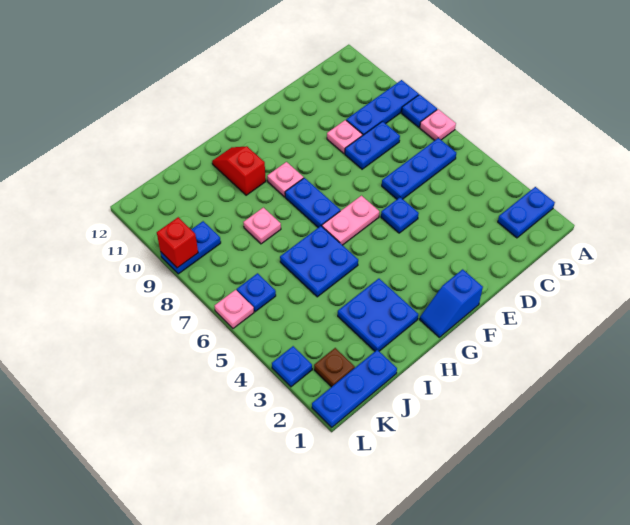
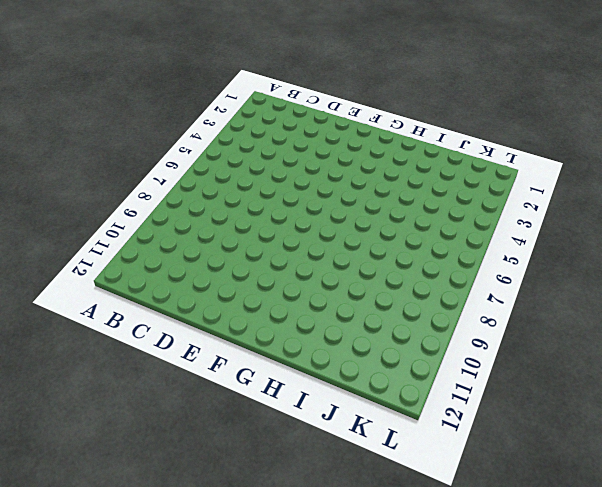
none -> blue 1x2 plate [498,187,555,238]
none -> pink 1x1 plate [420,109,456,140]
none -> blue 1x1 plate [402,94,437,127]

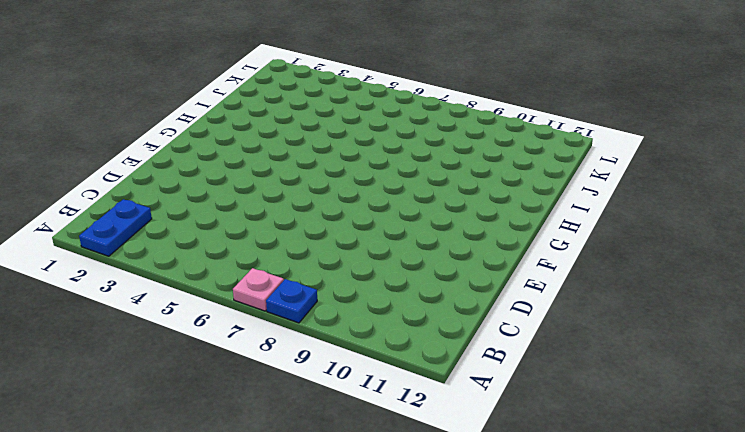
none -> blue 1x3 plate [346,80,419,135]
none -> blue 1x3 plate [382,138,456,199]
none -> blue 1x2 plate [345,121,400,169]

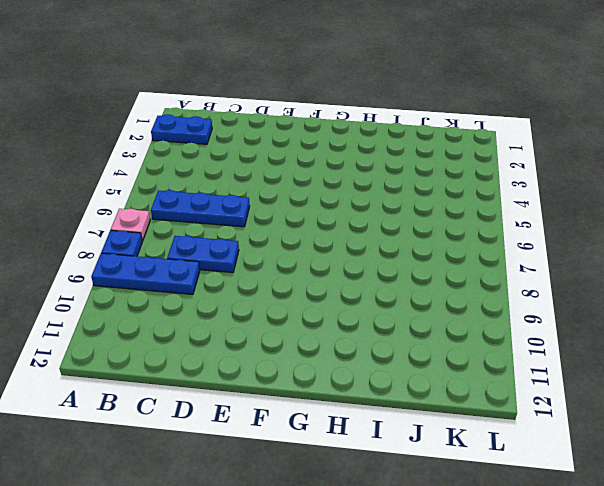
none -> pink 1x1 plate [327,120,363,154]
none -> blue 1x1 plate [381,197,419,233]
none -> blue 1x2 slope [420,269,483,337]

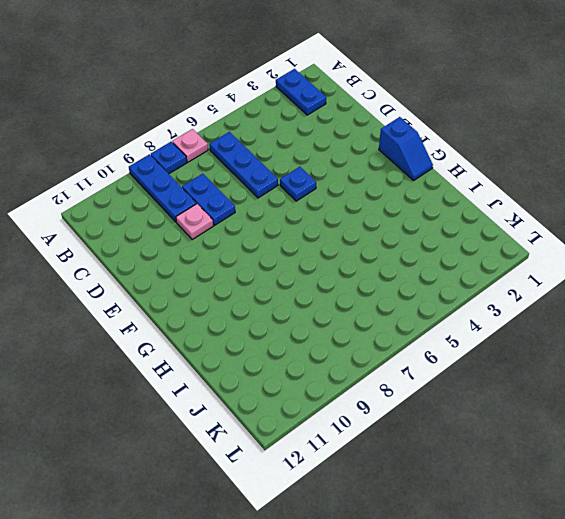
none -> pink 1x2 plate [322,196,379,245]
none -> blue 1x2 plate [285,178,340,228]
none -> pink 1x1 plate [267,162,304,197]

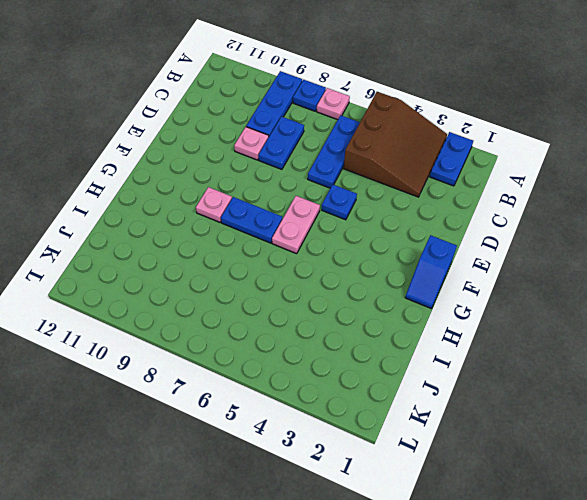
brown 3x3 slope [344,92,447,197] -> none
none -> blue 2x2 plate [338,279,418,351]
none -> blue 2x2 plate [280,226,358,297]
none -> red 1x2 slope [212,146,266,195]

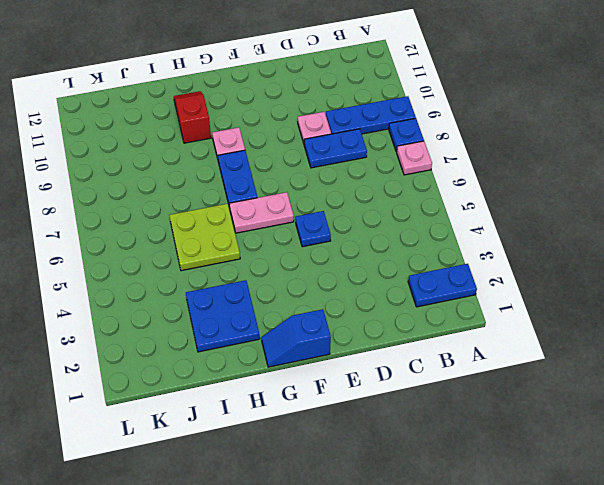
lime 2x2 plate [169,204,240,271] -> blue 2x2 plate [280,226,358,297]
none -> blue 1x3 plate [382,138,456,199]
none -> pink 1x1 plate [243,208,281,244]
none -> blue 1x3 plate [312,350,397,427]

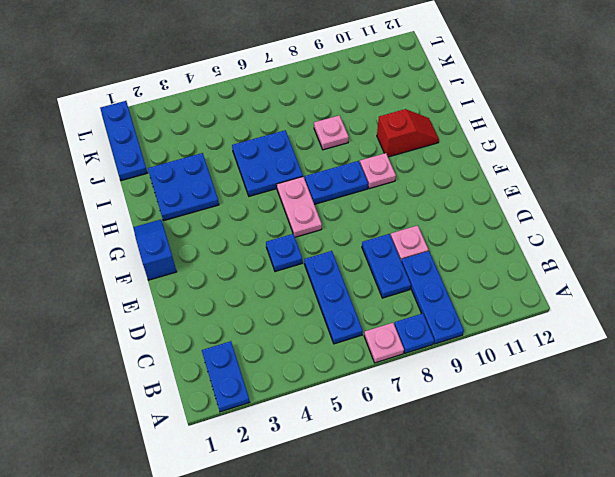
none -> brown 1x1 plate [314,348,355,387]
none -> blue 1x1 plate [237,273,276,312]
none -> blue 1x2 plate [161,221,221,274]

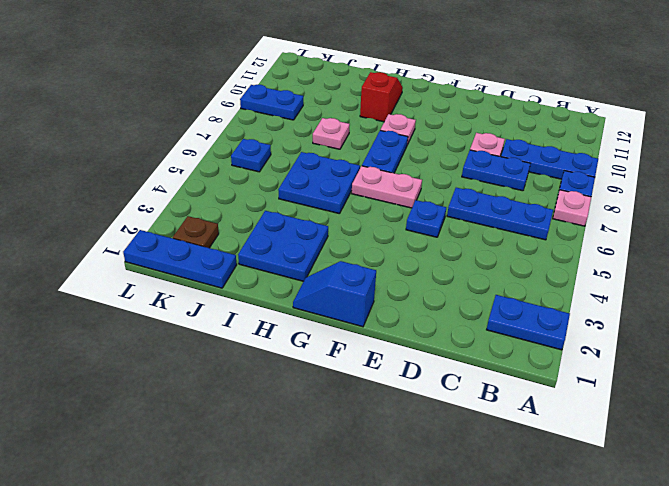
none -> blue 1x1 plate [272,346,312,387]
none -> pink 1x1 plate [214,290,254,328]
none -> red 1x1 brick [157,217,198,268]

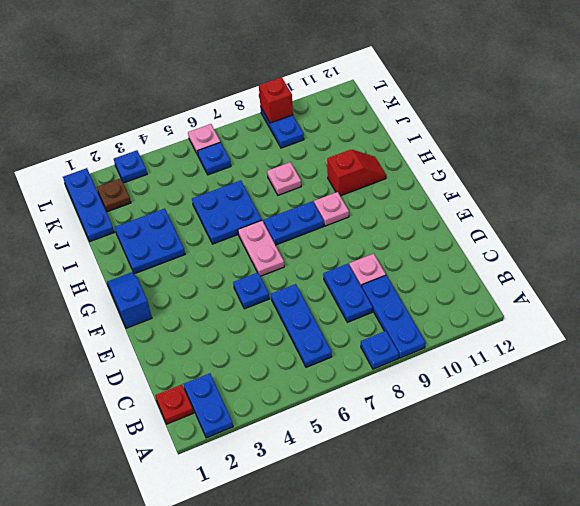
red 1x1 plate [155,385,194,424] -> none
none -> pink 1x1 plate [420,109,456,140]

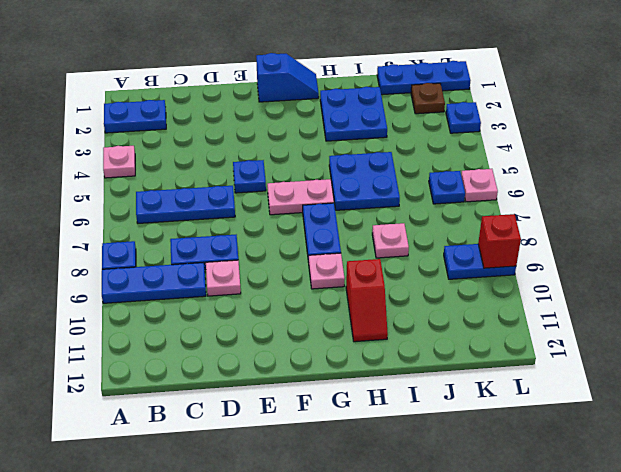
pink 1x1 plate [103,146,135,178] -> pink 1x1 plate moved to [420,109,456,140]

